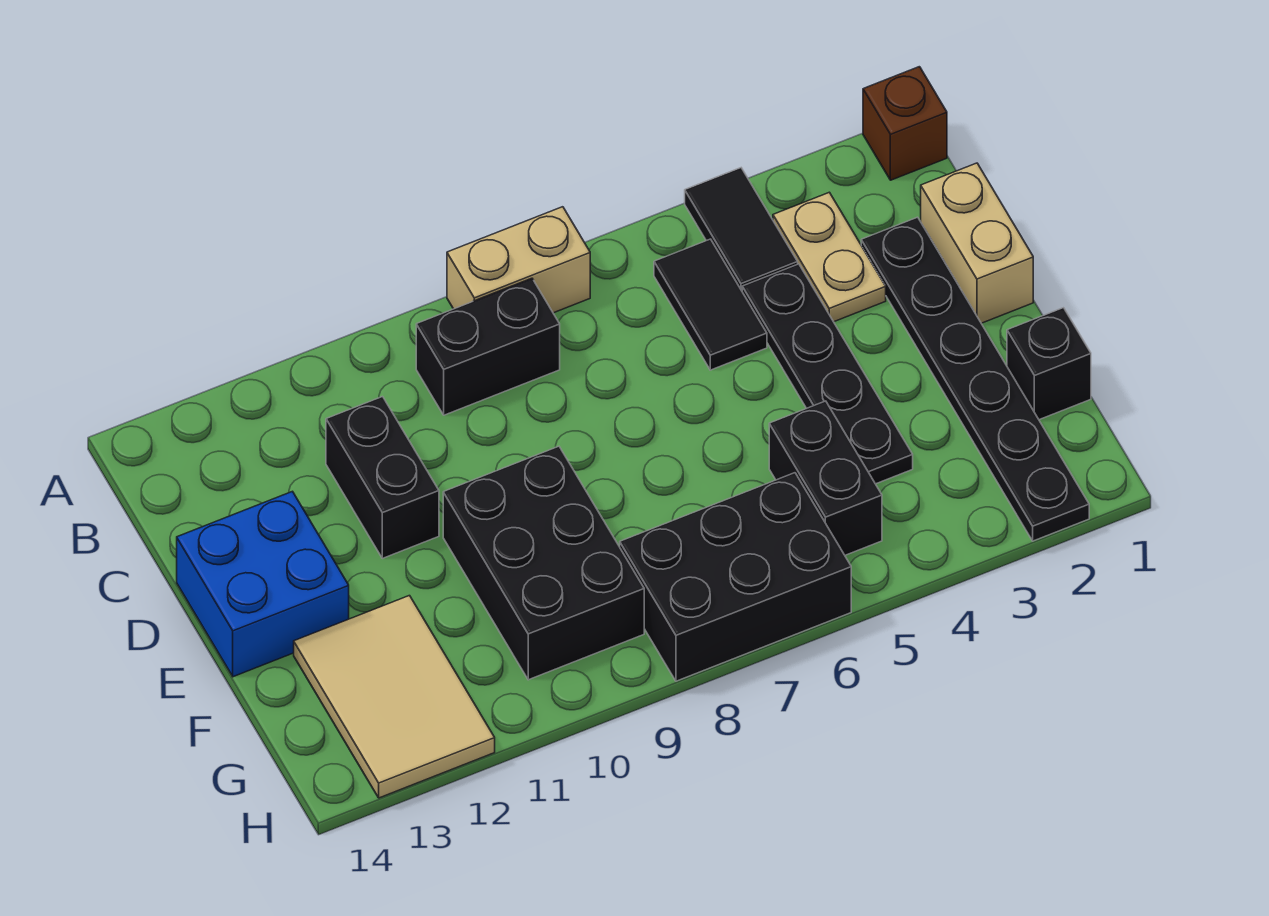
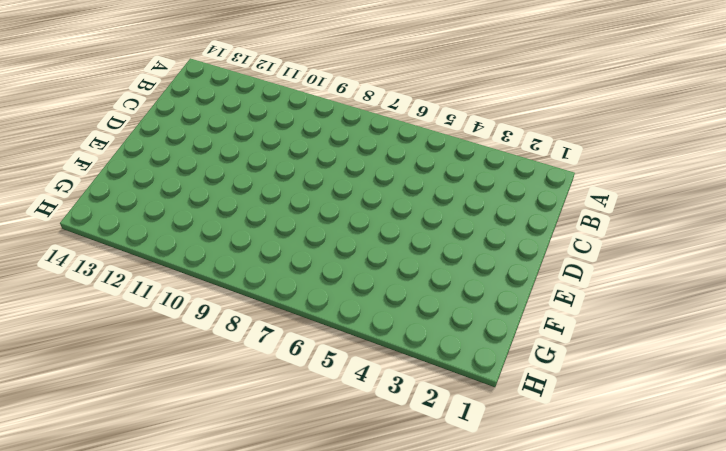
none -> brown 1x1 brick [863,67,947,180]
none -> black 1x2 tile [685,168,798,291]
none -> tan 1x2 brick [447,207,590,313]

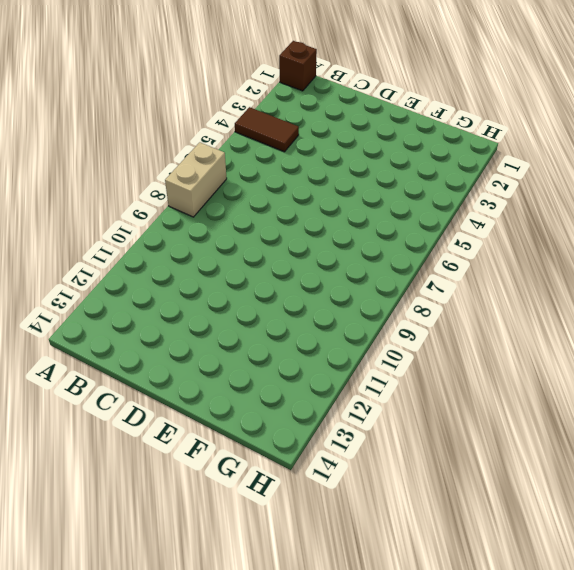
brown 1x2 tile [235,107,299,152] -> black 1x2 tile [685,168,798,291]
none -> tan 1x2 plate [773,192,886,322]
none -> black 1x2 tile [654,239,767,370]
none -> black 1x2 brick [416,278,560,415]

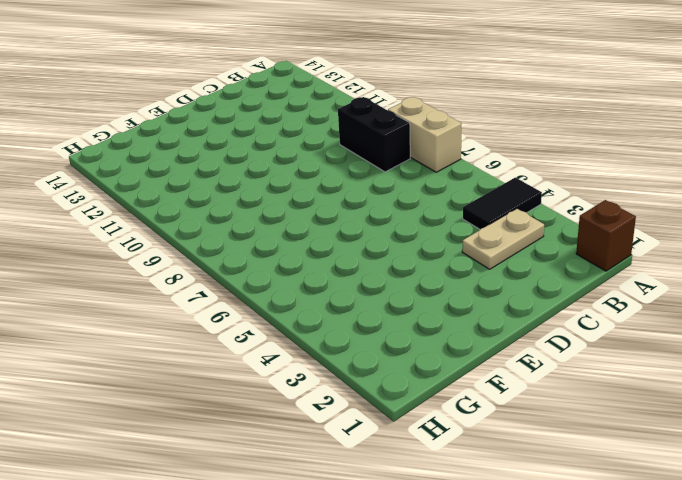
none -> black 1x2 tile [654,239,767,370]
none -> tan 1x2 brick [921,163,1033,323]
none -> black 1x6 plate [861,217,1089,541]

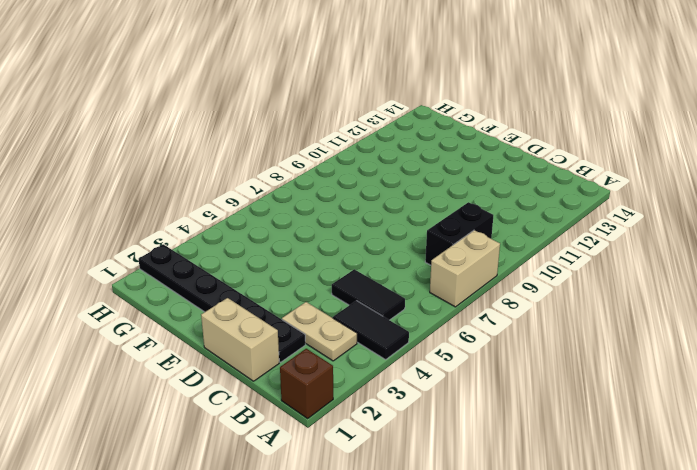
none -> black 1x4 plate [742,264,913,484]
none -> black 1x2 brick [326,397,439,558]
none -> blue 2x2 brick [177,491,349,677]

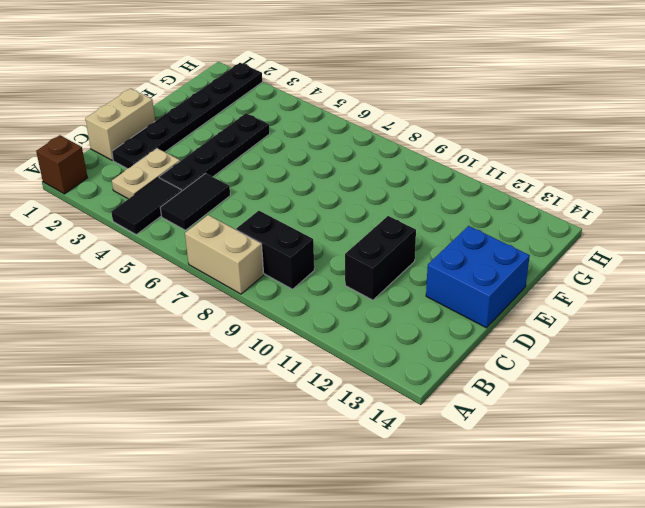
none -> black 2x3 brick [443,446,644,680]
none -> black 1x1 brick [1007,308,1091,420]
none -> black 1x2 brick [769,401,882,555]

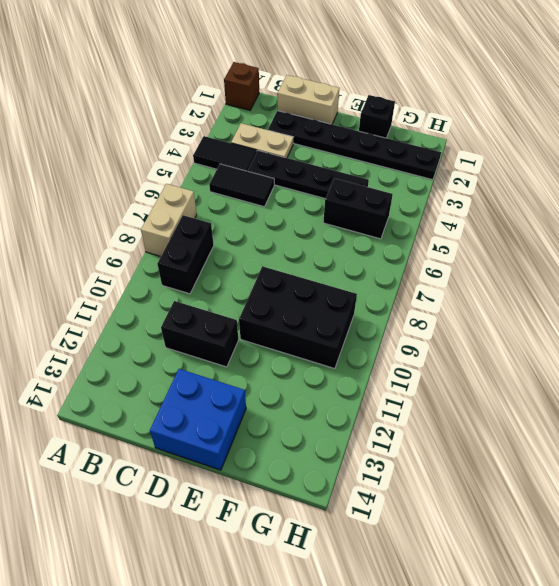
none -> tan 2x3 tile [294,596,495,798]
none -> black 2x3 brick [620,473,851,681]

